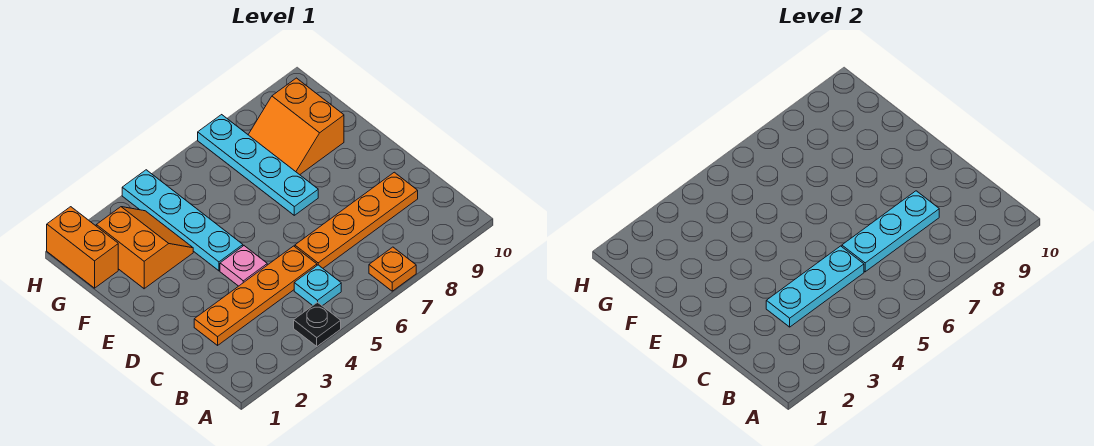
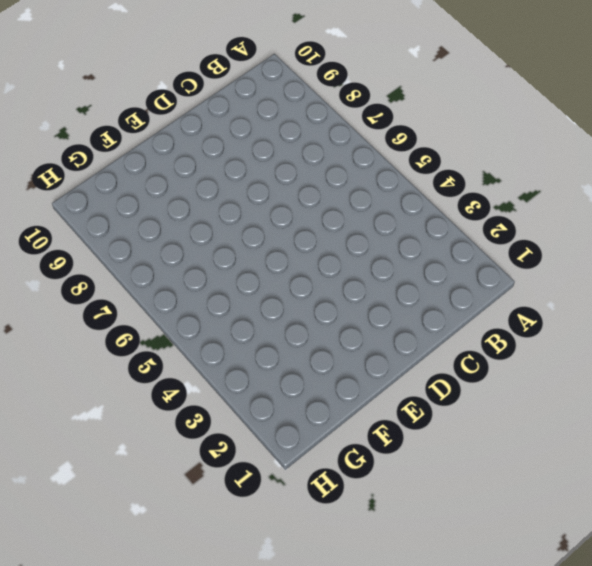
none -> black 1x1 plate [294,302,341,346]
none -> orange 1x1 plate [369,247,416,291]
none -> cyan 1x1 plate [294,265,341,306]

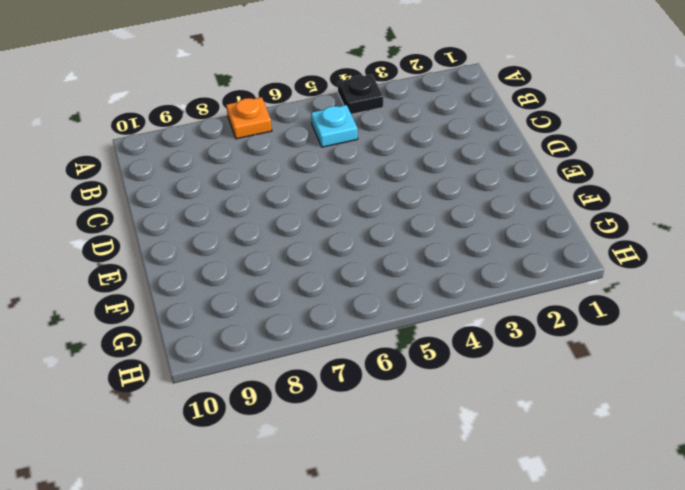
none -> orange 1x4 plate [194,246,317,345]
none -> orange 1x4 plate [295,172,418,268]
none -> pink 1x1 plate [220,246,267,286]

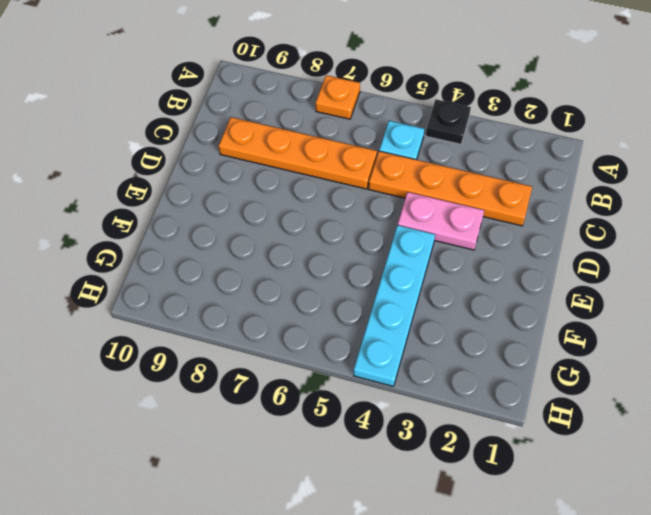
pink 1x2 plate [398,192,484,250] -> pink 1x1 plate [220,246,267,286]
none -> cyan 1x4 plate [198,115,318,215]
none -> orange 2x2 slope [96,207,193,289]
none -> orange 2x2 slope [248,78,344,175]

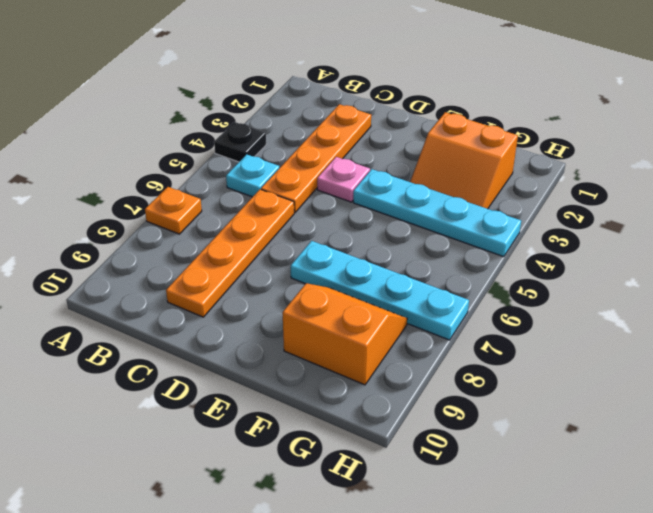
none -> orange 1x2 brick [47,207,118,288]
none -> cyan 1x3 plate [766,246,864,327]
none -> cyan 1x3 plate [842,191,939,272]

